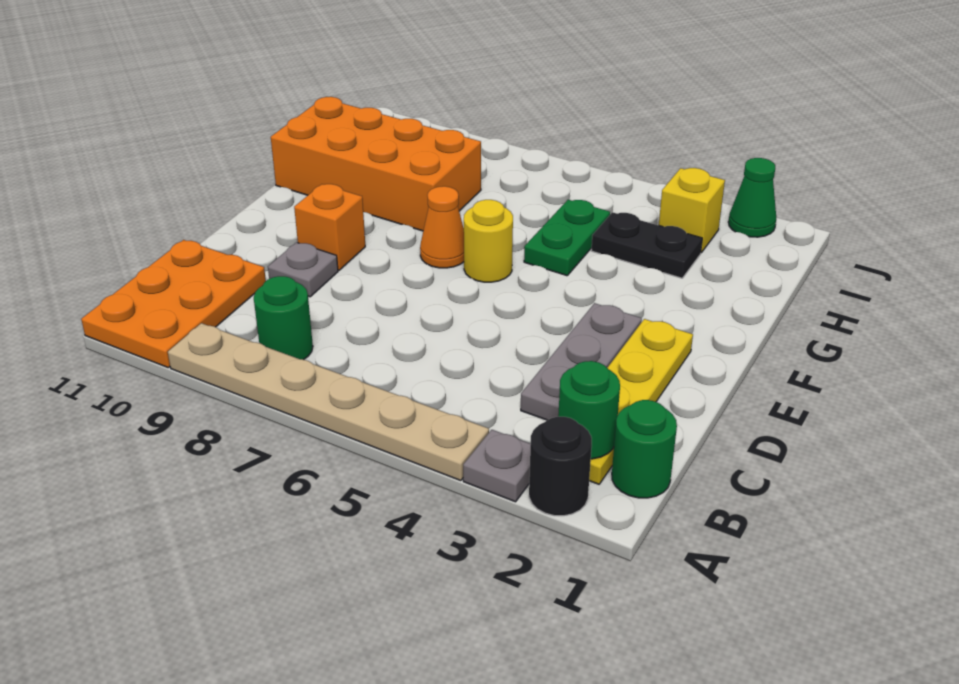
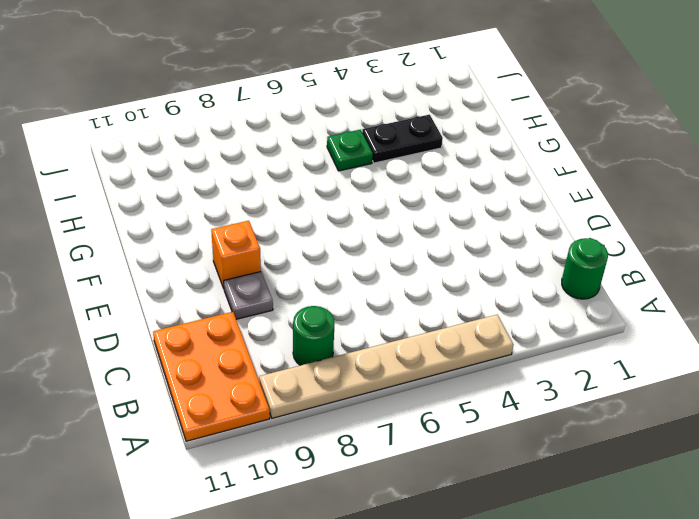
green 1x1 plate [327,130,373,171] -> green 1x2 plate [524,200,610,276]
none -> black 1x1 round brick [529,417,592,516]
none -> grey 1x1 plate [463,430,531,502]
none -> yellow 1x4 plate [589,319,693,484]

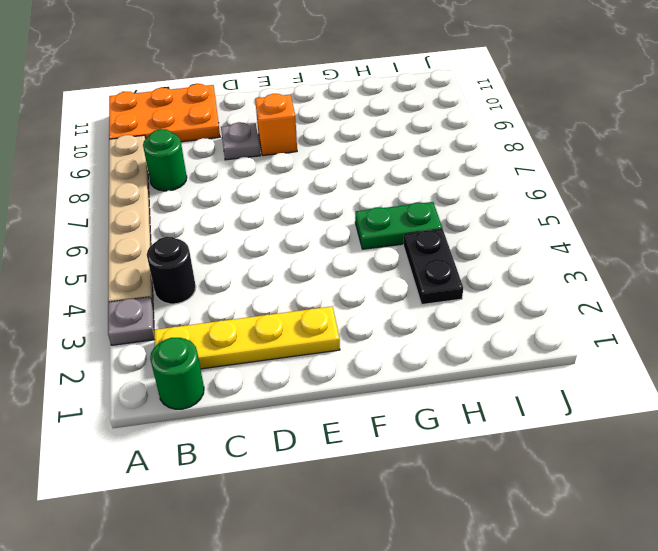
black 1x1 round brick [147,237,196,304] -> black 1x1 round brick moved to [529,417,592,516]
none -> grey 1x3 plate [521,303,642,420]
none -> yellow 1x1 round brick [464,200,513,282]
none -> orange 1x1 cone [420,186,464,268]

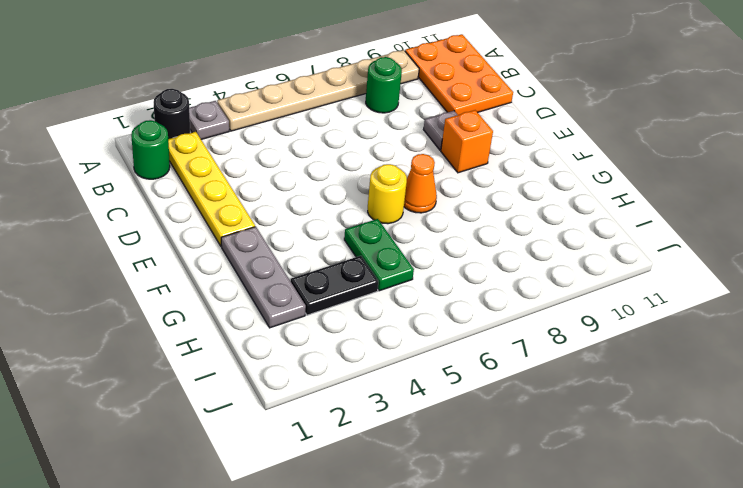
grey 1x3 plate [221,227,306,328] -> grey 1x3 plate moved to [521,303,642,420]
none -> orange 2x4 brick [271,97,481,231]
none -> yellow 1x1 brick [659,168,725,253]
none -> green 1x1 cone [728,158,776,237]

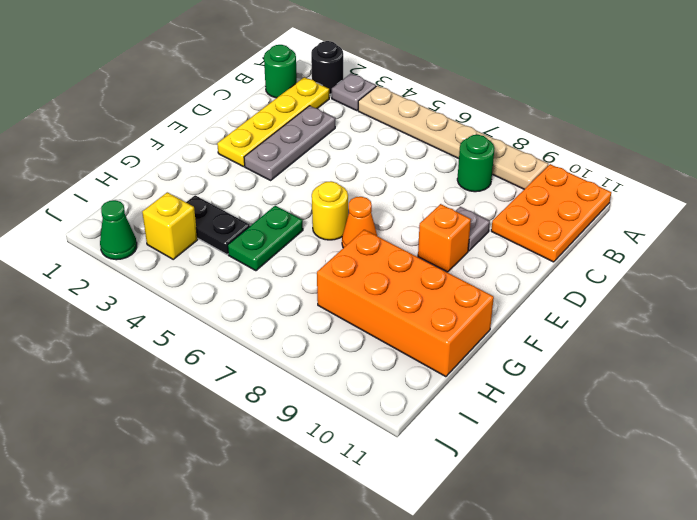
none -> green 1x1 round brick [558,361,620,459]

